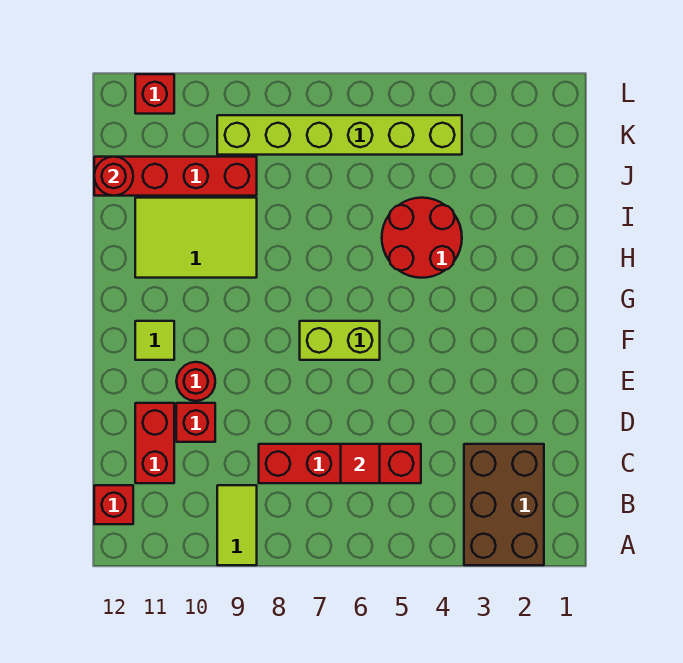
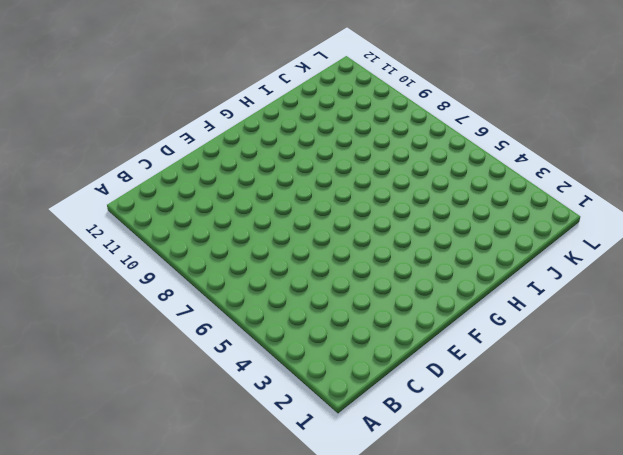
none -> brown 2x3 brick [464,444,544,565]
none -> lime 1x2 tile [217,485,257,565]
none -> red 1x1 brick [94,485,133,524]

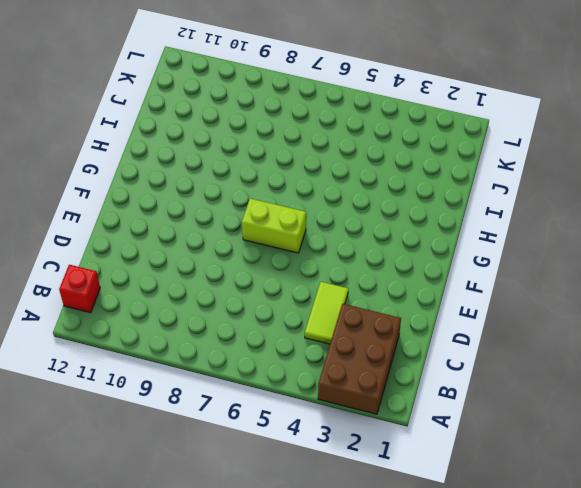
lime 1x2 tile [305,282,348,344] -> lime 1x2 tile moved to [217,485,257,565]
none -> red 1x4 brick [259,444,421,483]
none -> red 1x2 brick [135,403,174,483]
none -> red 1x1 brick [176,403,215,442]

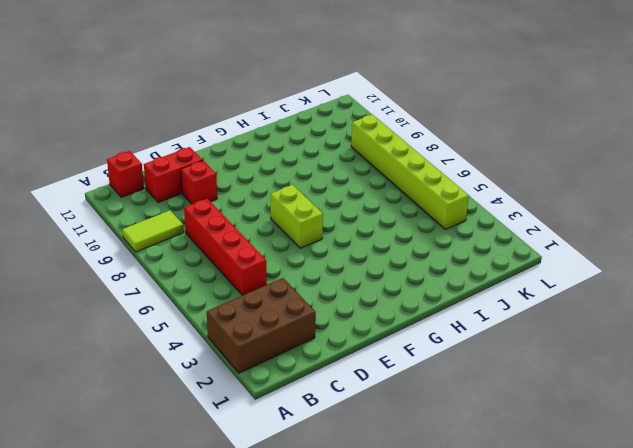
none -> red 1x1 round brick [176,362,215,401]
none -> lime 1x1 tile [135,321,174,360]
none -> red 2x2 round brick [382,198,462,278]

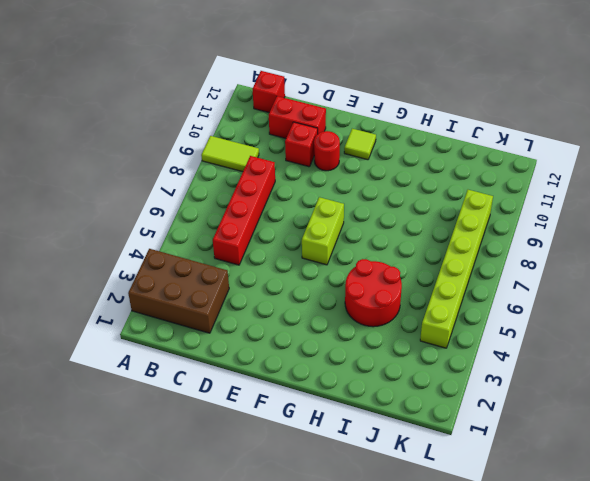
none -> lime 2x3 tile [135,198,257,278]
none -> red 1x4 brick [94,157,257,196]
none -> red 1x1 brick [135,74,174,114]

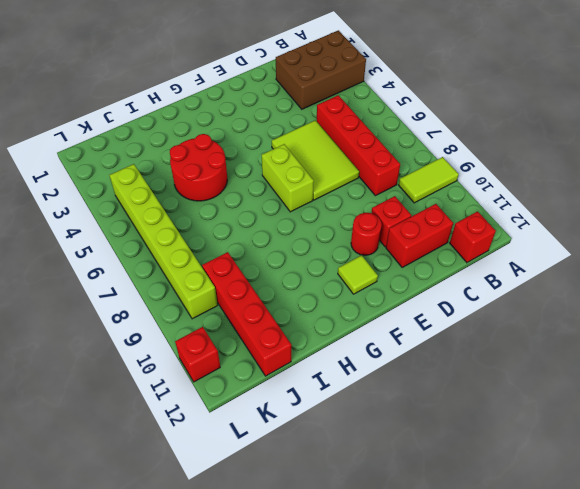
lime 2x3 tile [272,120,359,200] -> lime 2x3 tile moved to [135,198,257,278]
none -> red 1x1 tile [341,444,380,483]
none -> red 1x1 round brick [94,157,133,196]

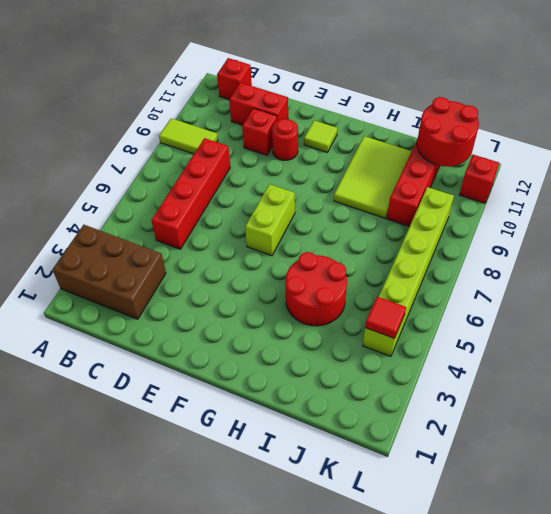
red 2x2 round brick [417,97,479,166] -> red 1x1 round brick [94,157,133,196]
red 1x1 tile [365,297,406,338] -> red 1x1 tile moved to [341,444,380,483]

